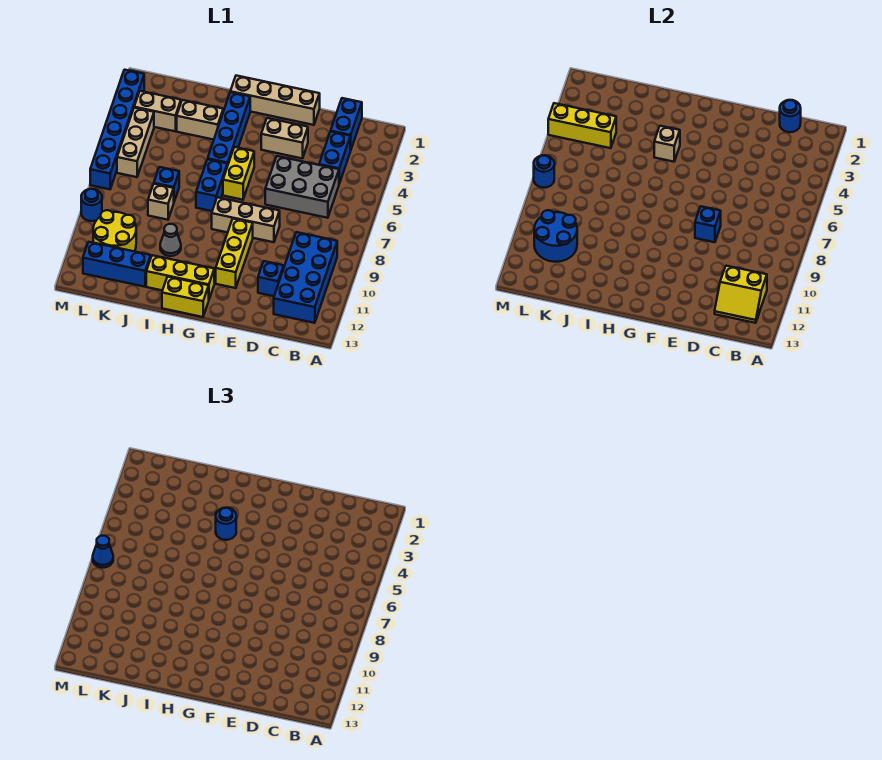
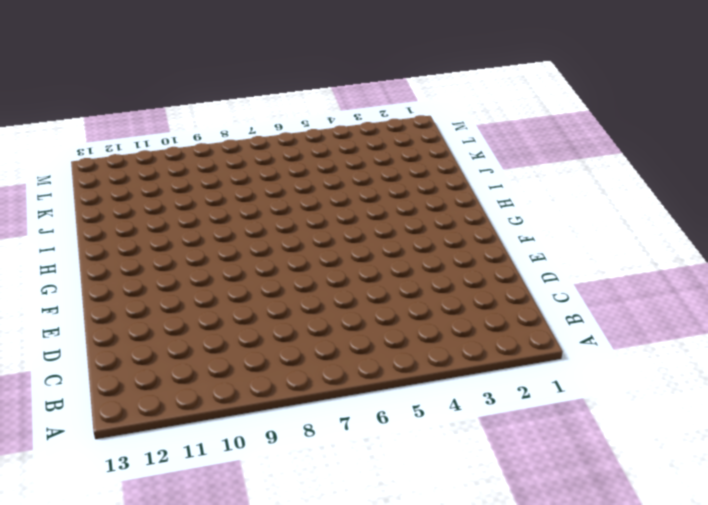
none -> blue 2x4 brick [274,232,337,323]
none -> blue 1x2 brick [331,98,362,151]
none -> blue 1x2 brick [319,132,350,184]
none -> grey 2x3 brick [265,156,339,218]

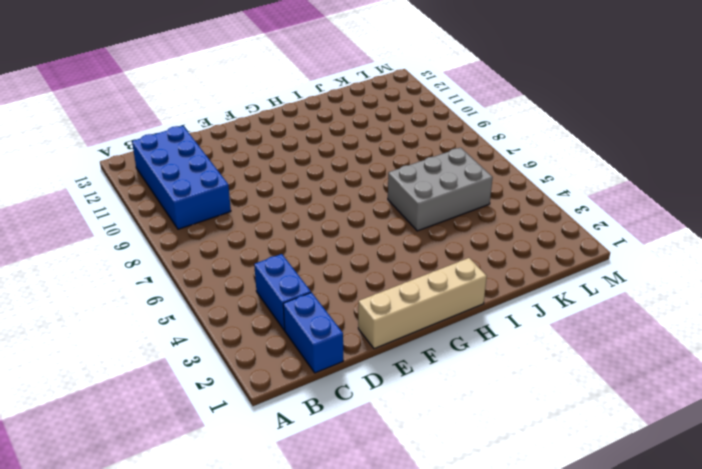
grey 2x3 brick [388,148,493,231] -> grey 2x3 brick moved to [265,156,339,218]
none -> blue 1x1 brick [258,261,284,296]
none -> tan 1x2 brick [261,118,308,158]
none -> tan 1x3 brick [212,197,280,242]
none -> yellow 1x3 brick [216,219,253,288]

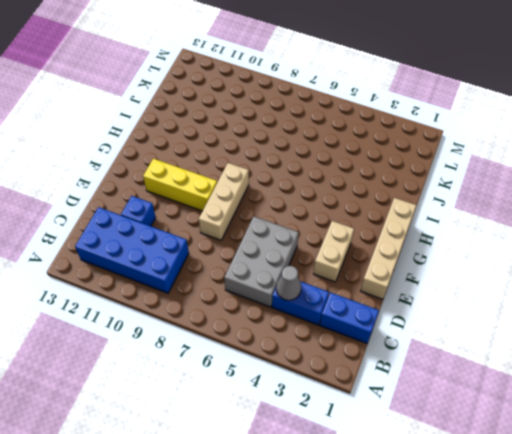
grey 1x1 cone [276,266,301,300] -> grey 1x1 cone moved to [160,224,181,256]
none -> yellow 1x2 brick [223,147,254,200]
none -> yellow 1x3 brick [146,255,214,299]
none -> yellow 1x2 brick [162,277,209,317]
none -> blue 1x4 brick [208,92,250,166]

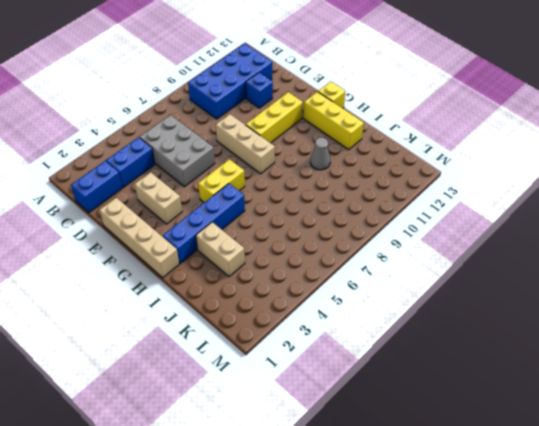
yellow 1x1 brick [318,81,345,108] -> yellow 1x2 brick [162,277,209,317]
none -> blue 1x2 brick [196,159,227,211]
none -> blue 1x1 brick [154,167,179,201]
none -> tan 1x1 brick [148,184,174,220]
none -> blue 1x3 brick [83,242,151,287]

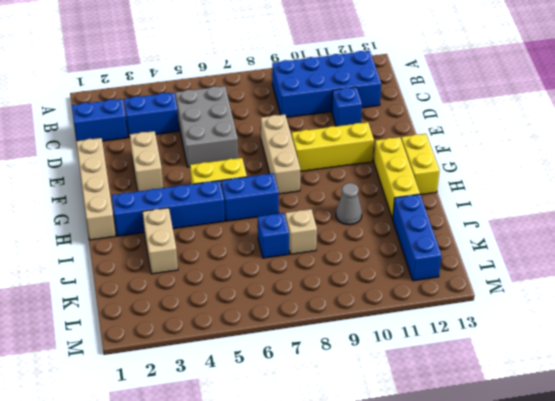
none -> tan 1x2 brick [134,91,181,131]
none -> yellow 2x2 round brick [93,210,136,251]
none -> tan 1x3 brick [117,108,154,177]
none -> blue 1x6 brick [90,70,144,189]

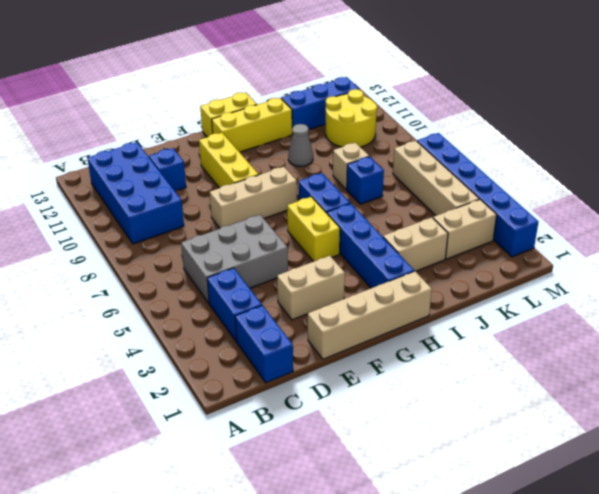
tan 1x4 brick [393,141,479,216] -> tan 1x3 brick [117,108,154,177]
none -> blue 1x1 round brick [81,189,102,221]
none -> yellow 2x2 slope [715,266,767,323]
none -> blue 1x1 round brick [780,100,801,132]
none -> blue 1x1 brick [695,206,721,242]

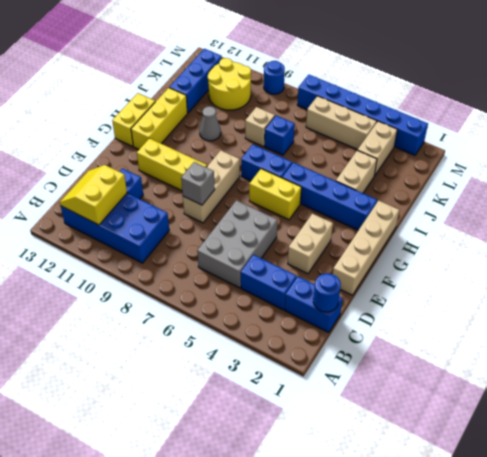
grey 1x1 brick [181,162,215,205] -> blue 1x1 brick [695,206,721,242]
none -> tan 1x1 brick [654,126,680,162]
none -> yellow 1x3 brick [548,103,616,148]
none -> blue 2x2 round brick [534,210,577,262]
none -> blue 1x1 round brick [534,155,554,188]

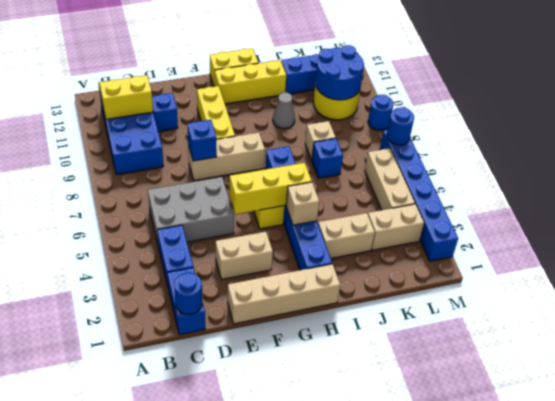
yellow 1x3 brick [229,163,312,214] -> yellow 1x3 brick moved to [548,103,616,148]
none -> blue 1x1 round brick [216,508,236,540]
none -> blue 1x1 cone [93,536,113,568]

